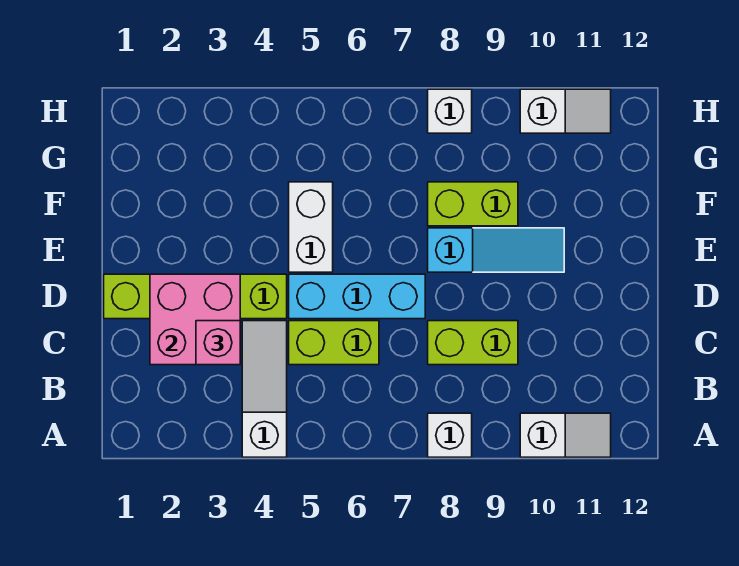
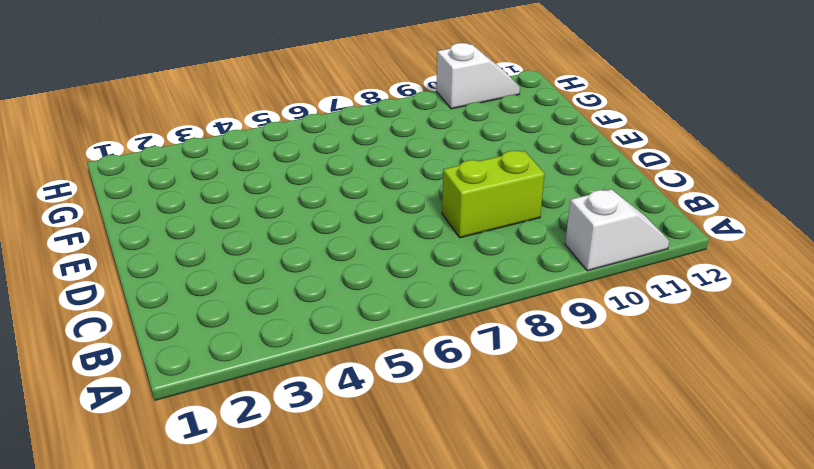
none -> white 1x3 slope [242,321,287,457]
none -> white 1x1 brick [428,413,472,457]
none -> lime 1x2 brick [289,321,379,365]

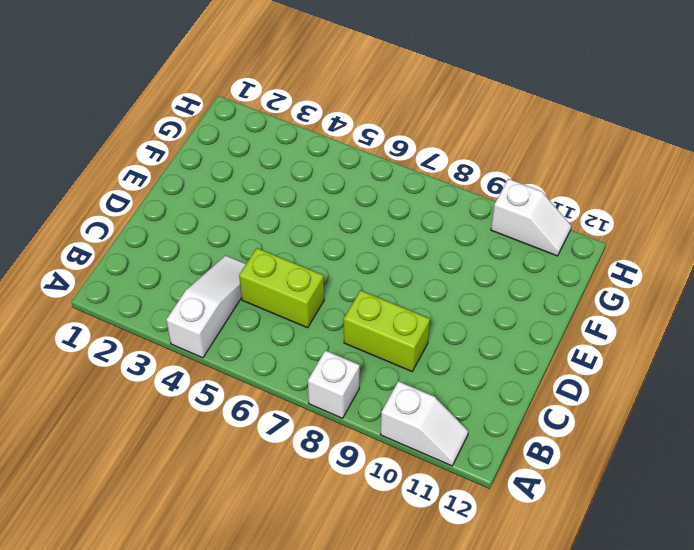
none -> lime 1x4 brick [104,274,287,319]
none -> cyan 1x3 brick [289,274,425,319]
none -> white 1x2 brick [289,182,333,272]

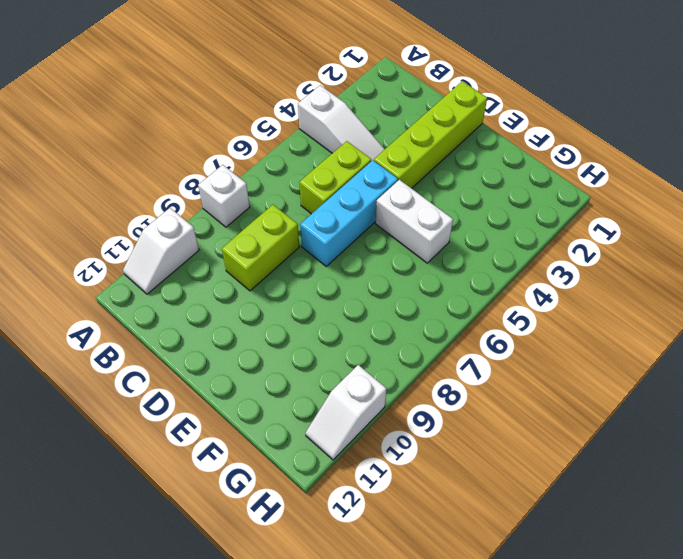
none -> cyan 1x3 slope [428,228,564,272]
none -> lime 1x2 brick [428,182,518,226]
none -> white 1x1 brick [428,89,472,133]

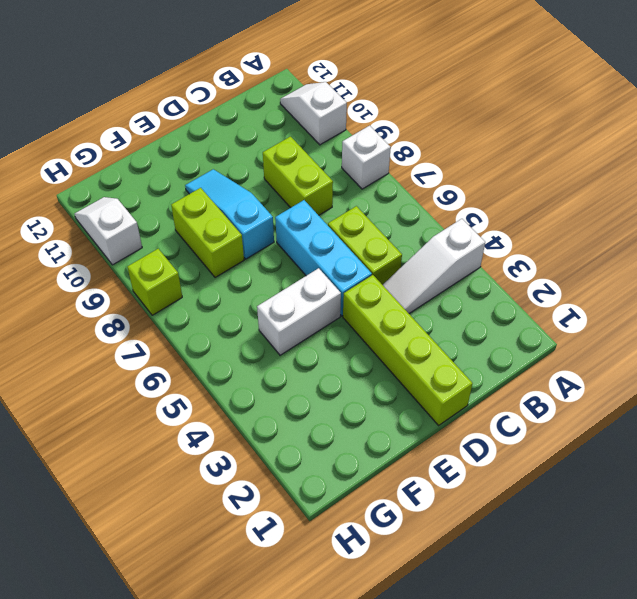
lime 1x1 brick [127,249,182,315] -> white 1x1 brick [428,89,472,133]
none -> pink 2x2 brick [150,274,240,365]
none -> pink 1x1 brick [196,321,240,365]

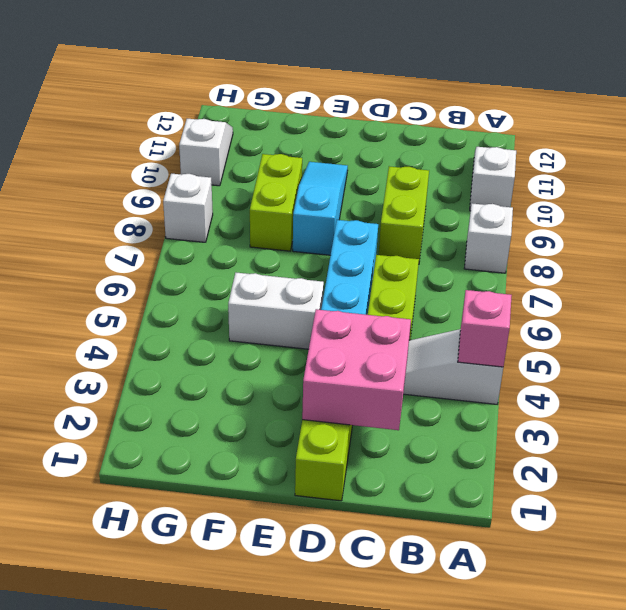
pink 1x1 brick [458,290,512,367] -> pink 1x1 brick moved to [196,321,240,365]

